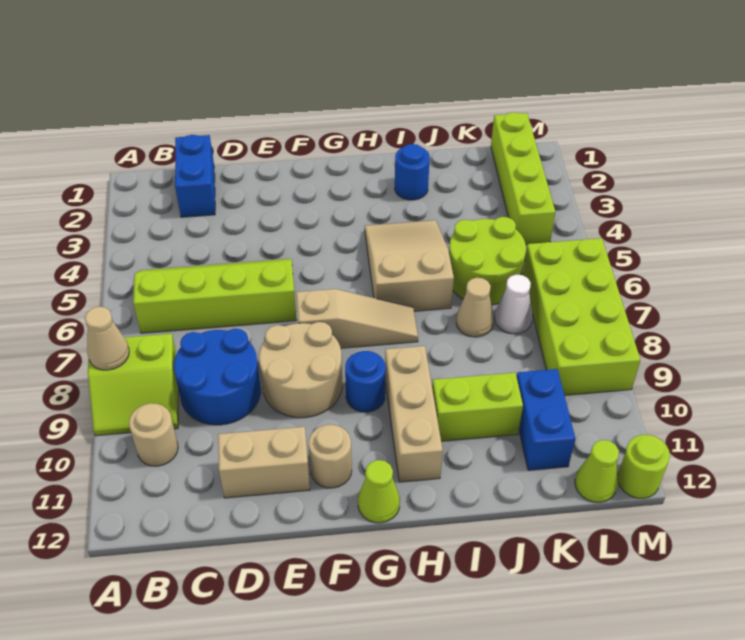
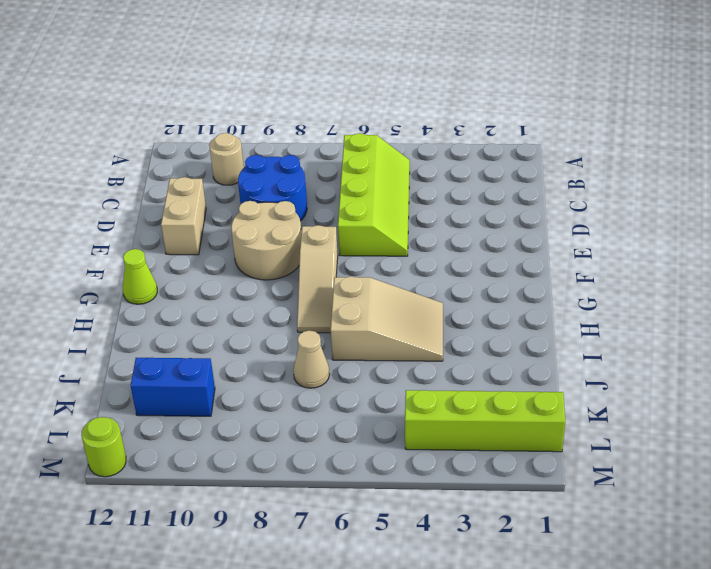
none -> lime 2x2 slope [88,334,178,436]
none -> blue 1x2 brick [175,135,215,217]
none -> tan 1x1 round brick [309,425,352,488]

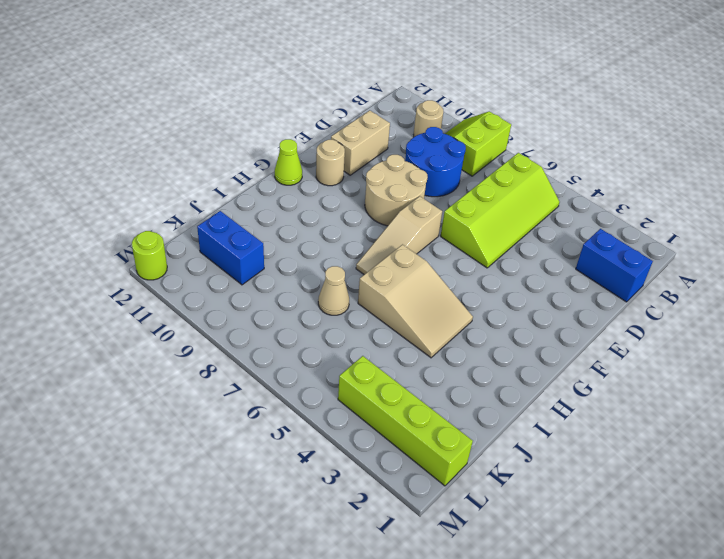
none -> blue 1x1 round brick [345,351,386,412]
none -> tan 1x3 brick [385,346,443,482]
none -> blue 1x1 round brick [395,144,430,200]

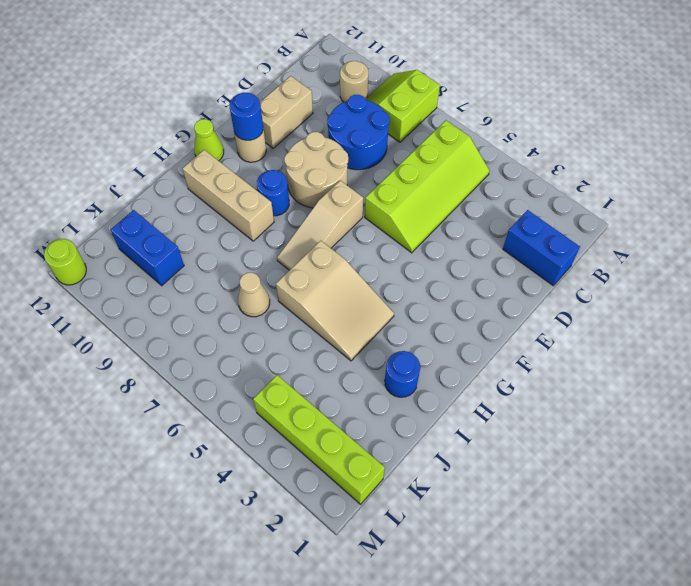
blue 1x1 round brick [230,93,263,140] -> none
none -> lime 1x2 brick [432,373,523,441]
none -> lime 2x2 round brick [449,217,526,305]
none -> white 1x1 cone [495,274,533,334]

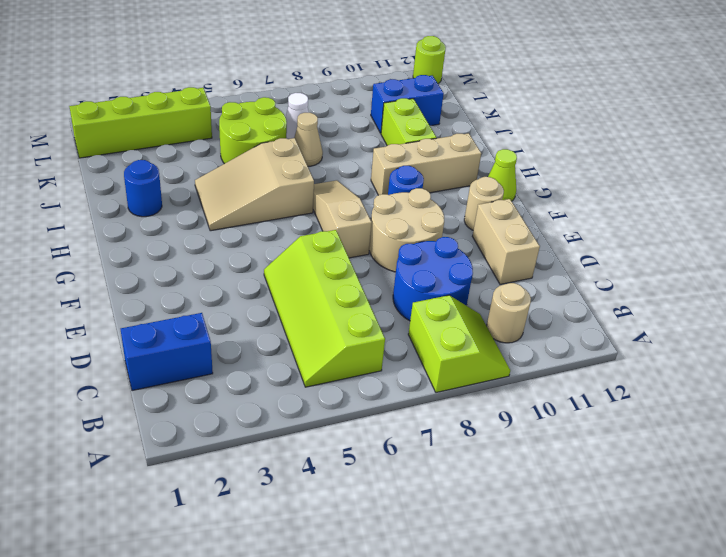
none -> lime 2x4 brick [523,238,640,395]
none -> lime 1x1 cone [575,440,619,502]
none -> tan 1x1 cone [85,307,129,370]

